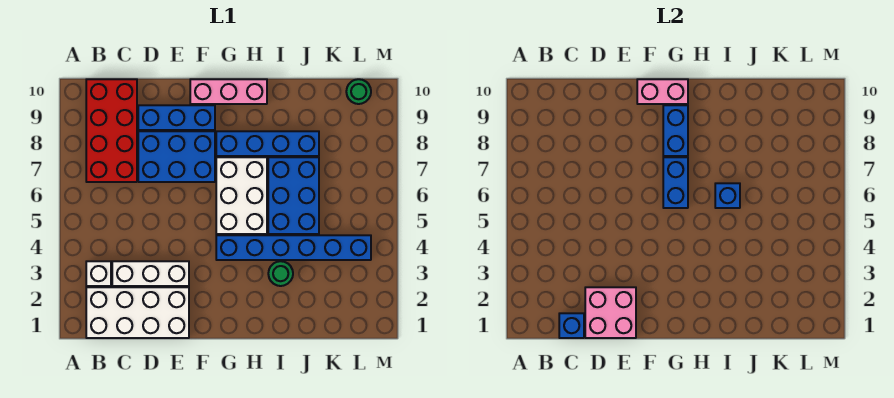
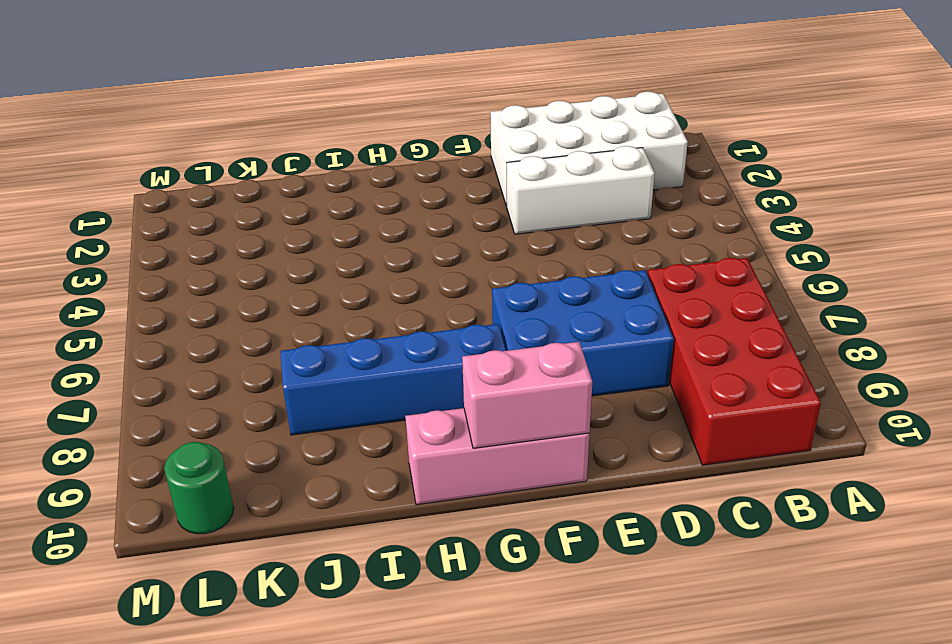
none -> white 1x1 brick [86,261,111,286]
none -> blue 1x3 brick [138,105,215,130]
none -> blue 1x6 brick [216,235,371,260]

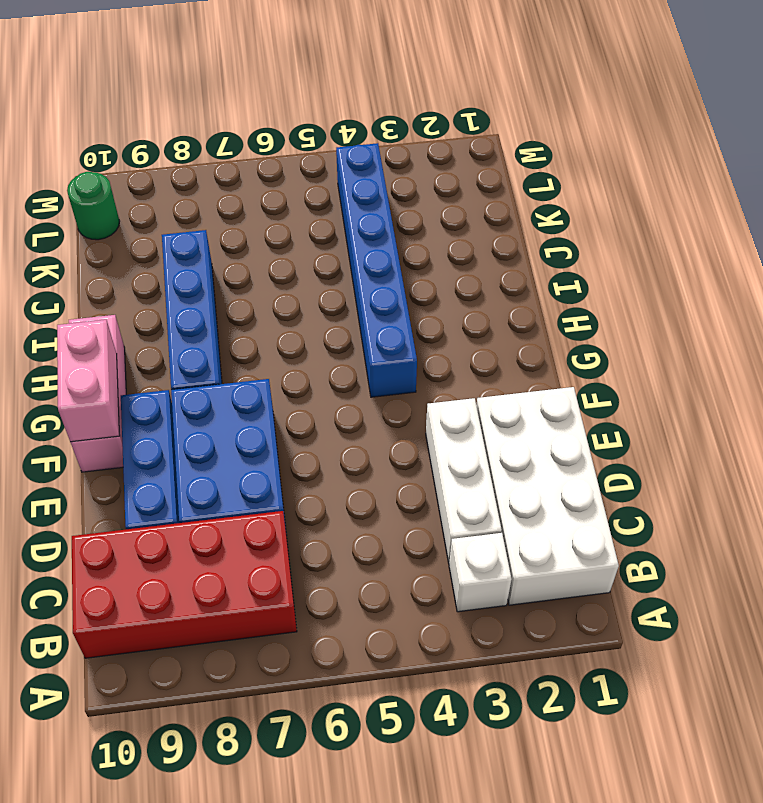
none -> white 2x3 brick [216,157,267,234]
none -> green 1x1 round brick [268,261,293,286]
none -> blue 2x3 brick [268,157,319,234]

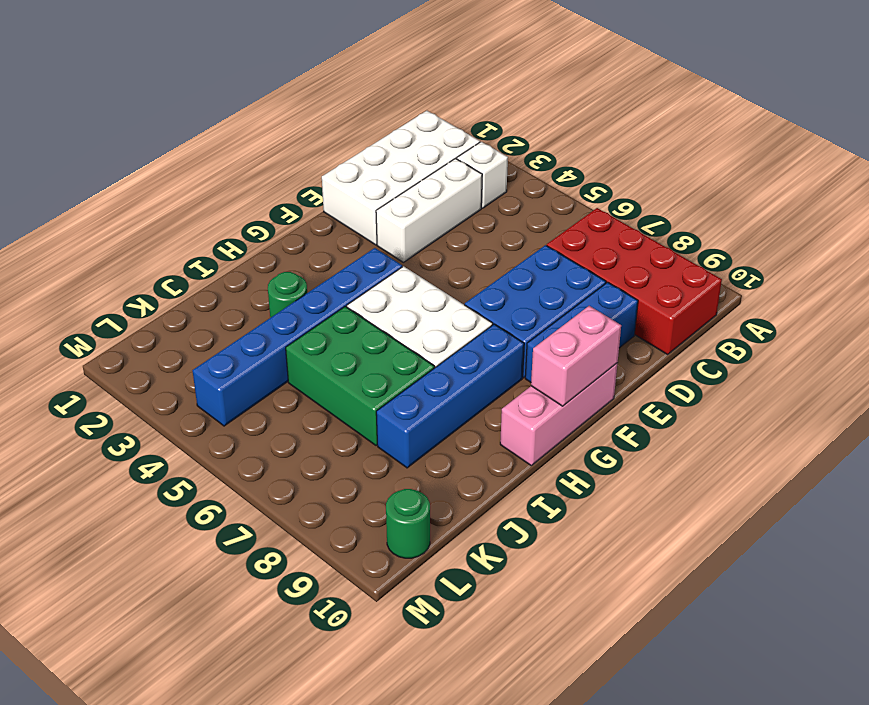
green 2x3 brick [286,306,435,446] -> blue 2x3 brick [268,157,319,234]
none -> blue 1x1 brick [559,313,584,338]
none -> pink 2x2 brick [585,287,636,338]
none -> blue 1x2 brick [663,157,688,208]

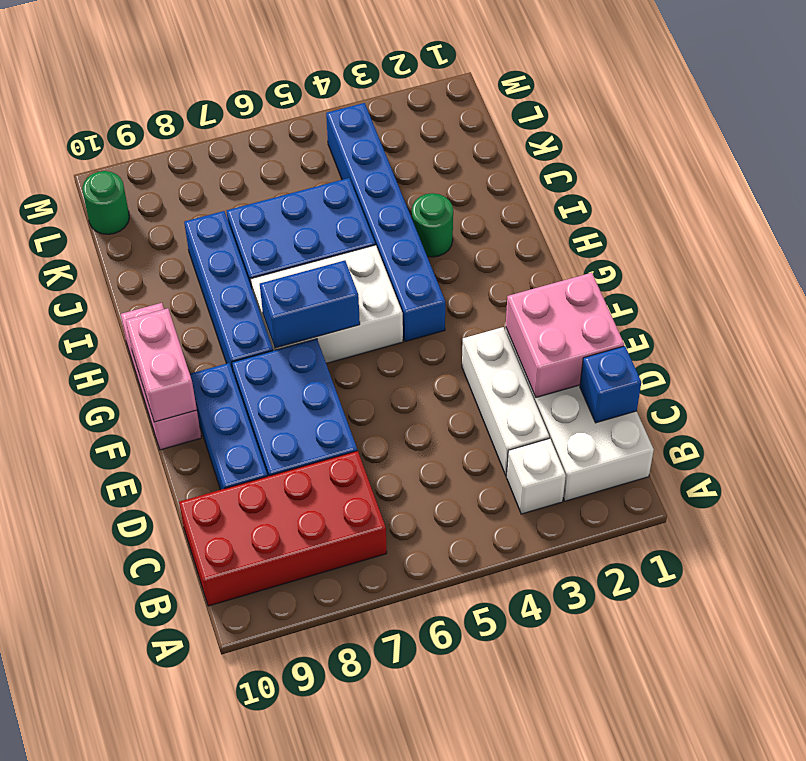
none -> blue 1x2 brick [663,105,688,156]
none -> blue 1x1 brick [715,183,740,208]

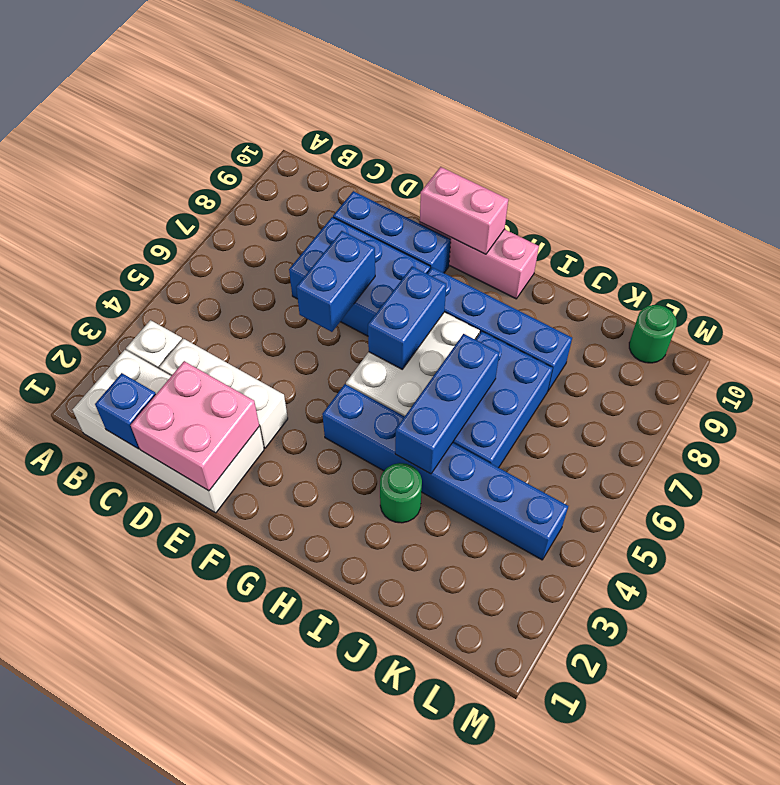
blue 1x2 brick [296,231,375,332] -> blue 1x2 brick moved to [663,105,688,156]
blue 1x3 brick [395,334,499,474] -> blue 1x1 brick [715,183,740,208]
none -> red 2x4 brick [86,79,137,182]

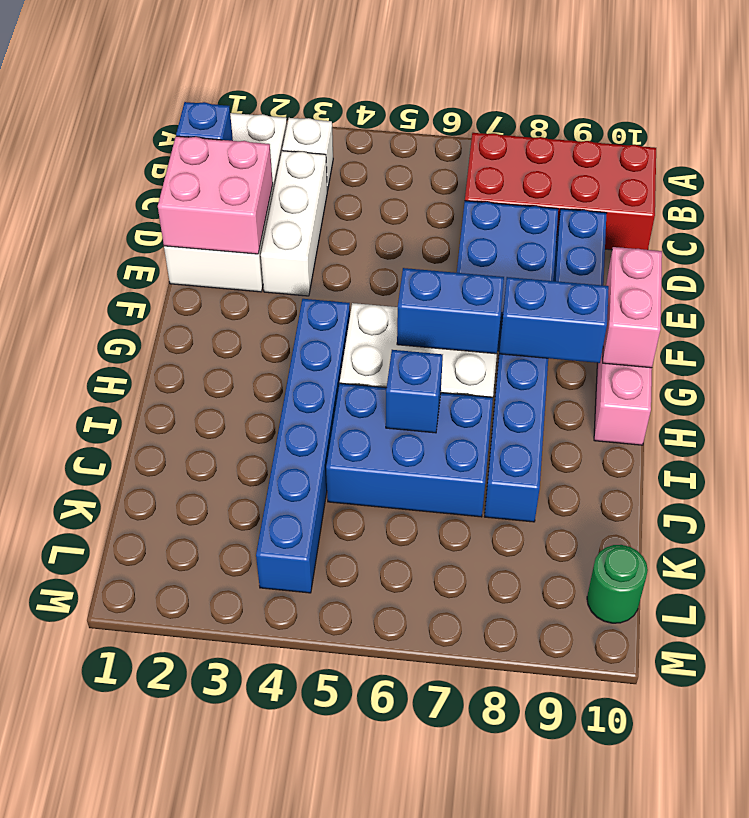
none -> green 1x1 round brick [268,261,293,286]

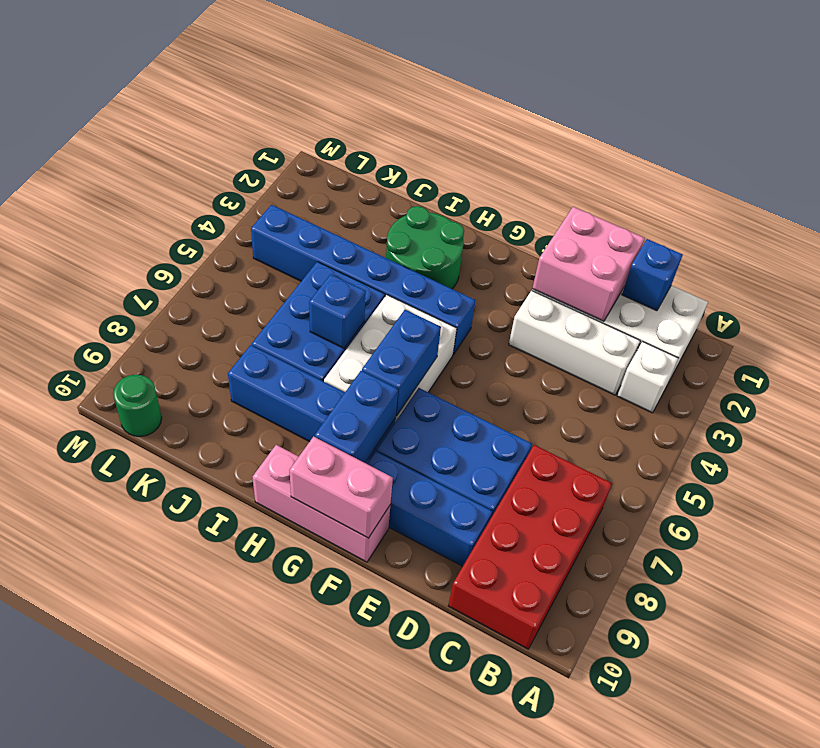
green 2x2 round brick [386,206,464,289] -> green 1x1 round brick [268,261,293,286]

